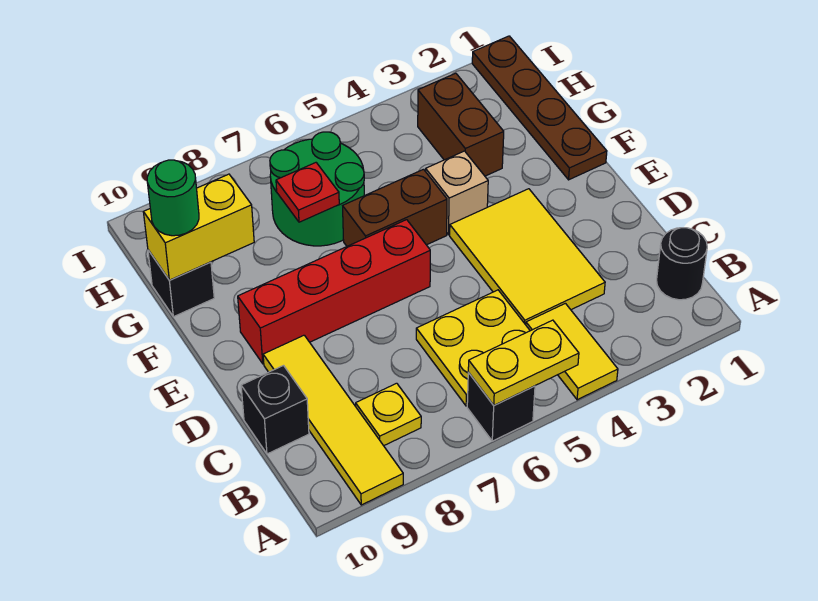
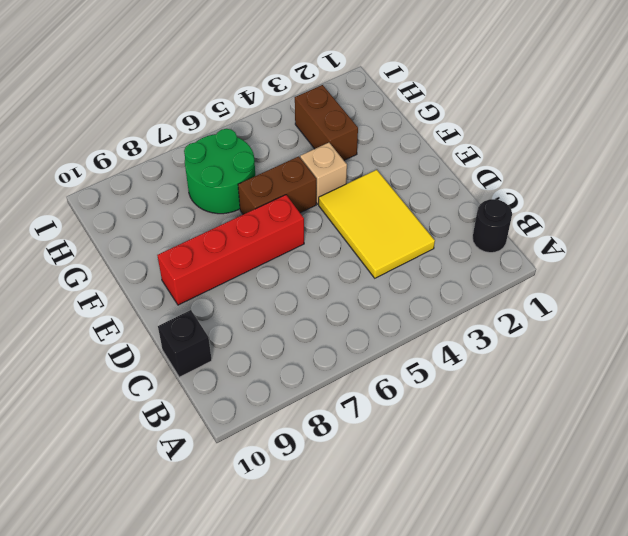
none -> yellow 1x2 tile [526,303,618,400]
none -> black 1x1 brick [467,373,535,441]
none -> yellow 1x4 tile [263,335,403,505]

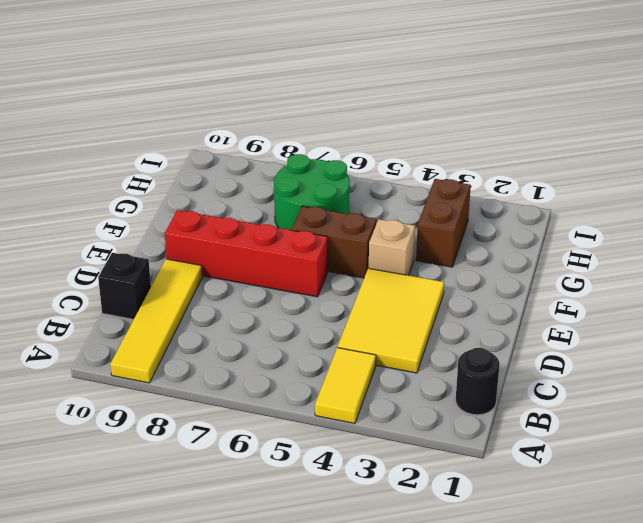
none -> black 1x1 brick [467,373,535,441]
none -> yellow 2x2 plate [416,290,530,406]
none -> yellow 1x1 plate [356,383,421,446]

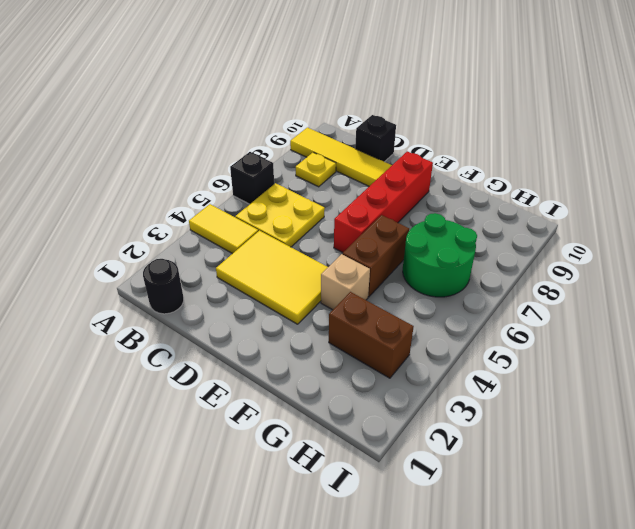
none -> brown 1x4 plate [472,36,607,180]
none -> black 1x1 brick [148,250,214,317]
none -> yellow 1x2 plate [468,320,579,405]

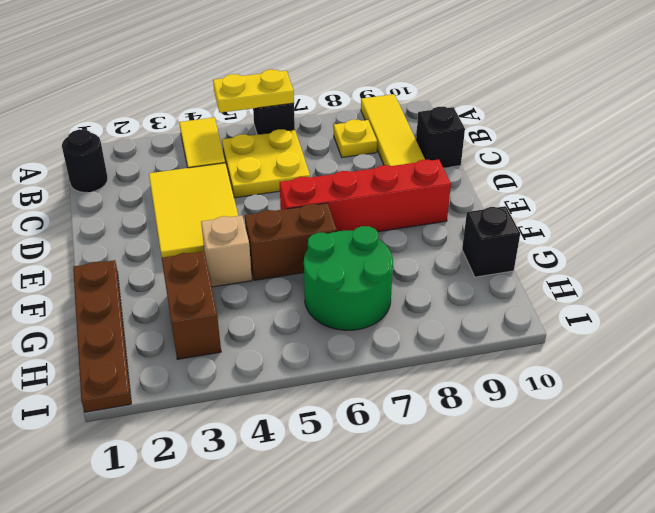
none -> red 1x1 plate [276,163,339,222]
none -> yellow 1x2 brick [144,174,254,280]
none -> green 1x1 round brick [147,160,199,236]

